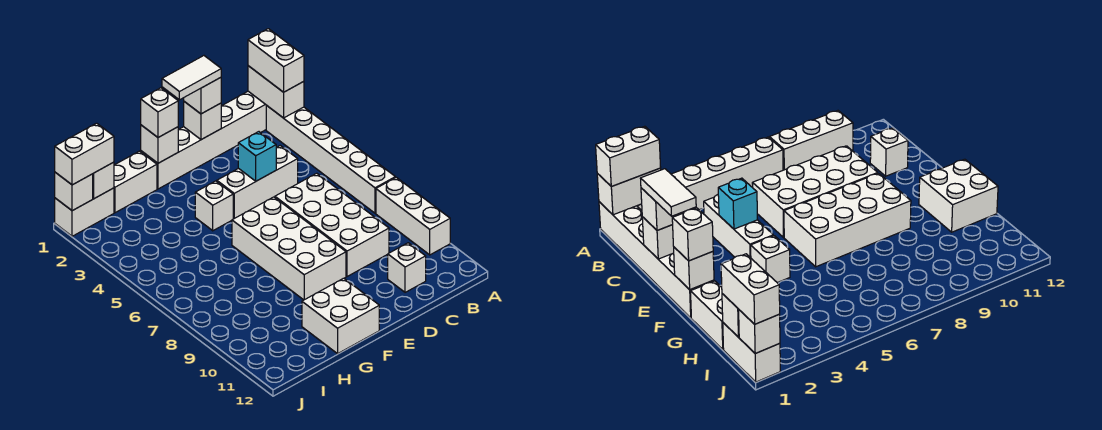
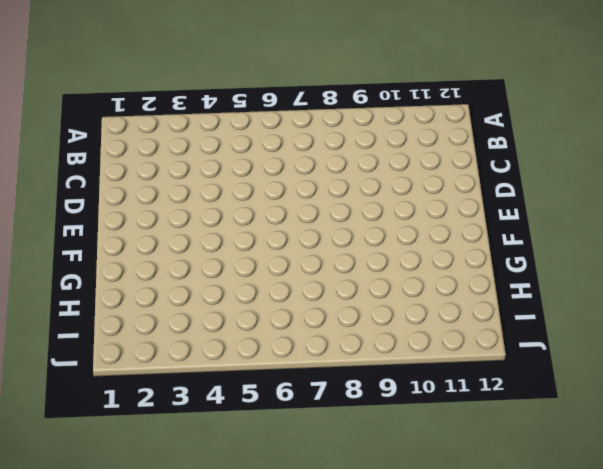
none -> white 1x6 brick [141,91,266,189]
none -> white 1x6 brick [266,105,395,213]
none -> white 1x3 brick [376,177,450,255]

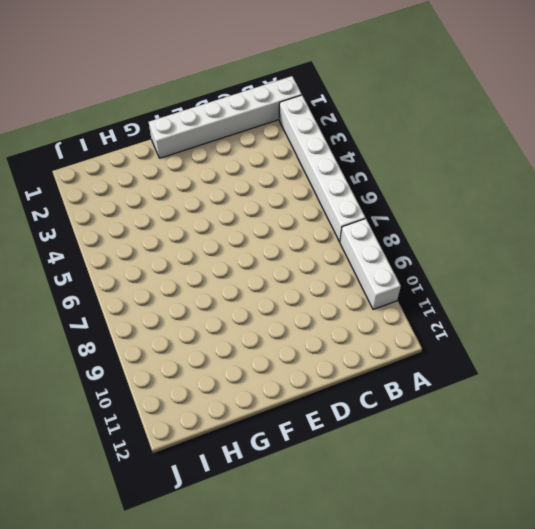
none -> white 1x3 brick [217,146,298,218]
none -> white 2x4 brick [275,173,389,277]
none -> white 1x1 brick [388,243,426,292]

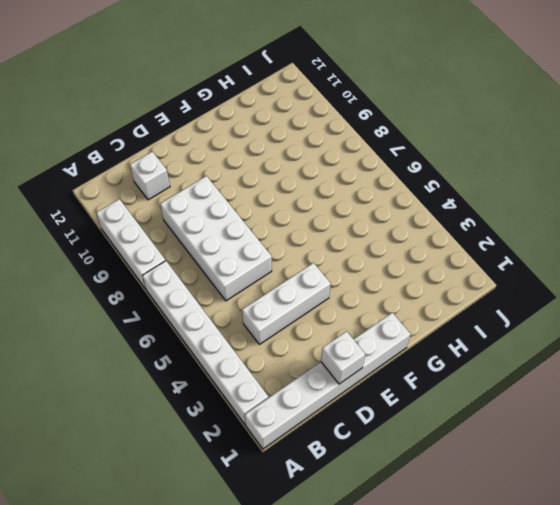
none -> white 2x4 brick [232,197,346,300]
none -> white 1x1 brick [195,181,233,231]
none -> white 2x2 brick [302,278,379,354]

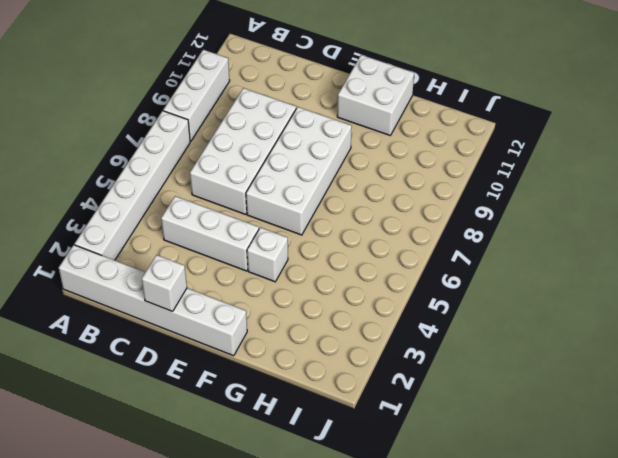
none -> white 1x1 brick [388,243,426,292]
none -> white 1x2 brick [114,151,157,213]
none -> white 1x2 brick [55,188,114,236]

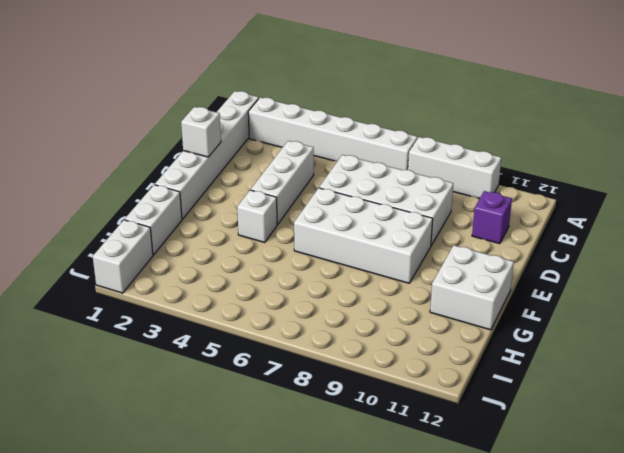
purple 1x1 brick [472,191,512,244] -> white 1x1 brick [388,243,426,292]
none -> white 1x2 brick [248,66,304,118]
none -> cyan 1x1 brick [238,132,276,181]
none -> white 1x1 brick [141,125,178,163]

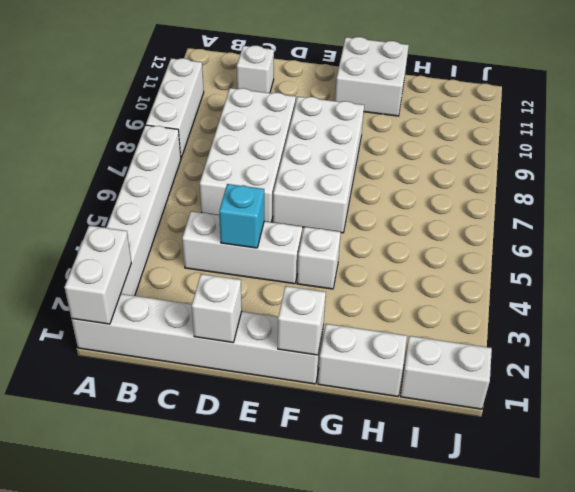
none -> white 1x1 brick [93,162,114,199]
none -> white 1x1 brick [55,172,93,211]
none -> white 1x2 brick [248,29,304,92]

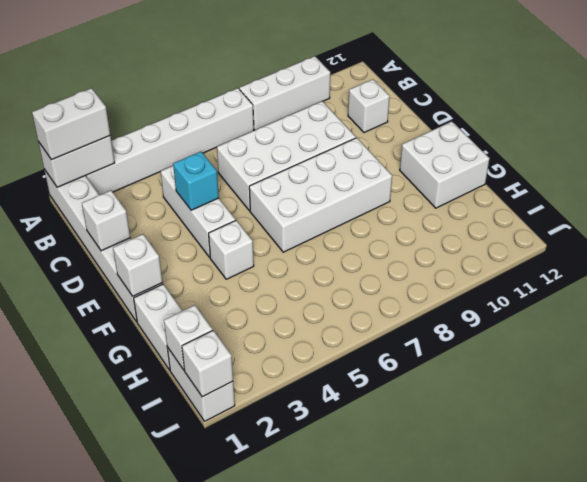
none -> white 1x1 brick [184,77,221,114]
none -> white 1x1 brick [141,88,178,137]
none -> white 1x2 brick [55,123,114,185]

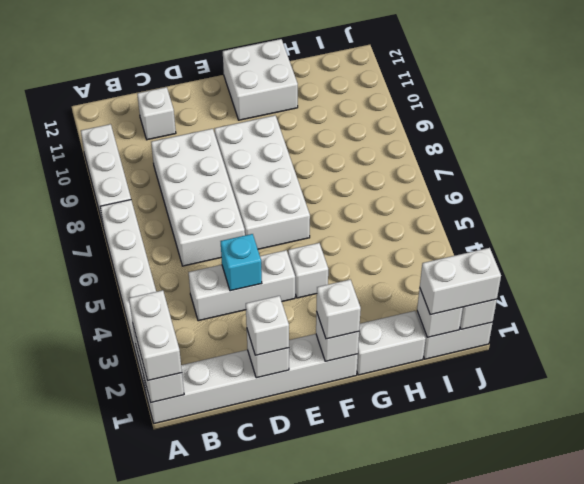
none -> white 1x2 tile [162,56,221,100]

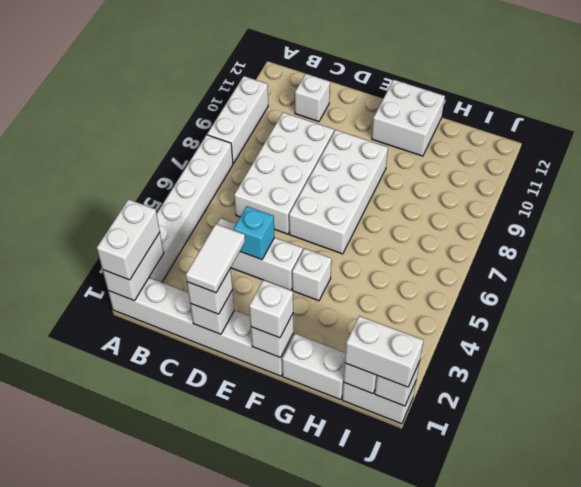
white 1x2 tile [186,224,245,293] -> white 1x2 tile turned to [162,56,221,100]

